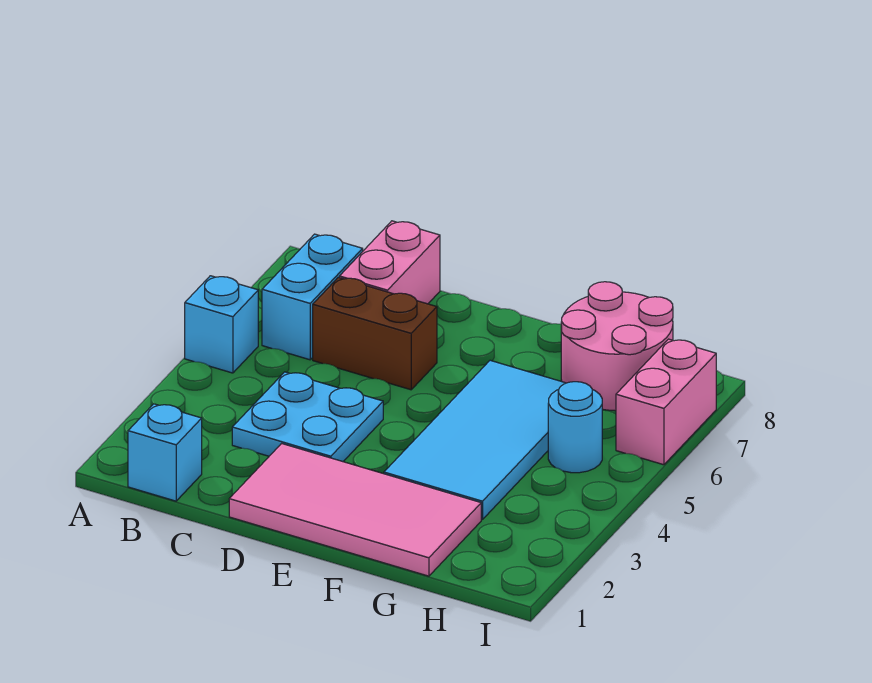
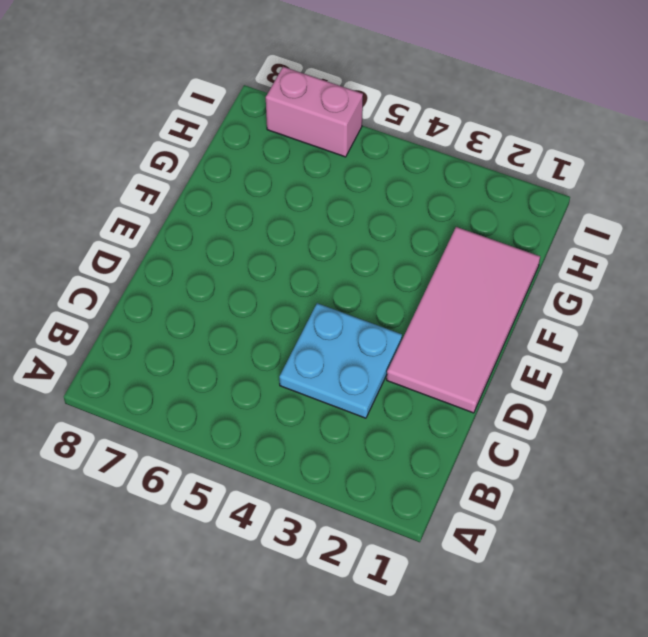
none -> cyan 1x1 brick [185,276,258,373]
none -> cyan 1x1 brick [128,404,202,501]

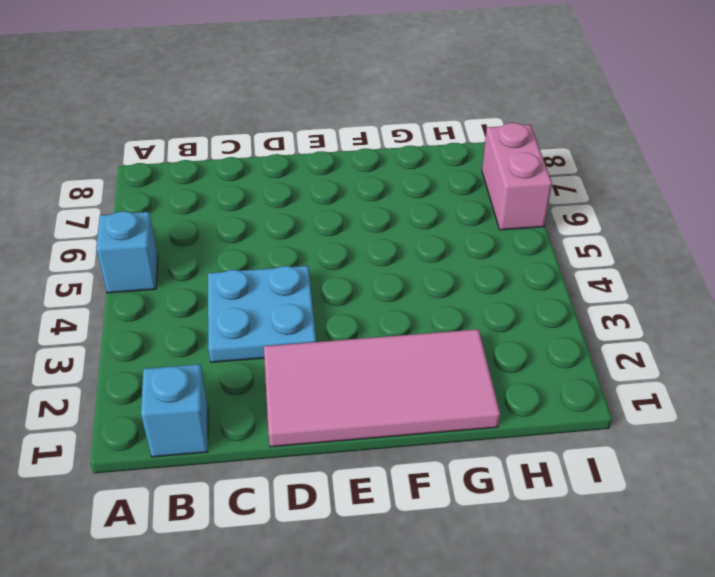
none -> cyan 1x2 brick [262,234,363,360]
none -> brown 1x2 brick [313,277,437,390]

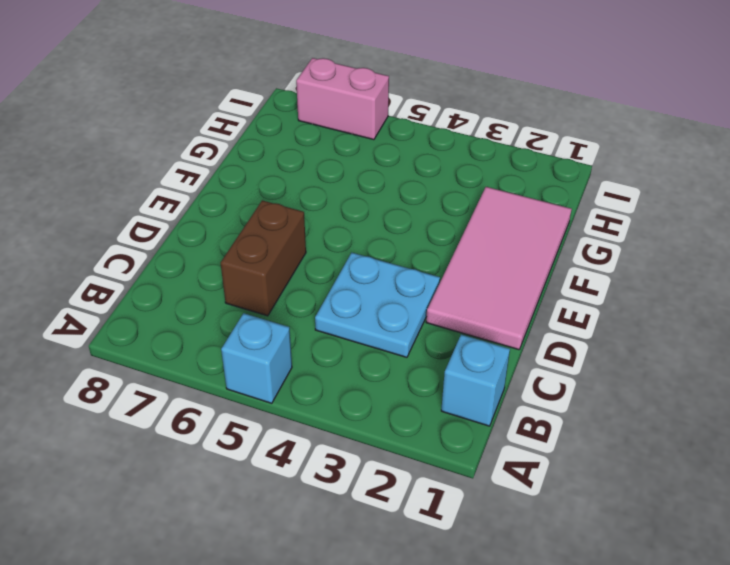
none -> cyan 1x2 brick [262,234,363,360]
none -> pink 1x2 brick [340,221,440,304]

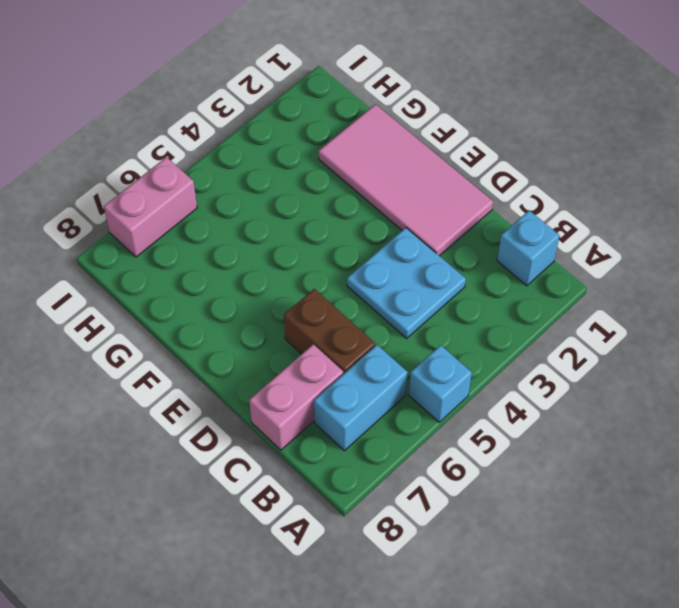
none -> cyan 2x4 tile [384,360,566,520]
none -> pink 2x2 round brick [561,282,673,411]

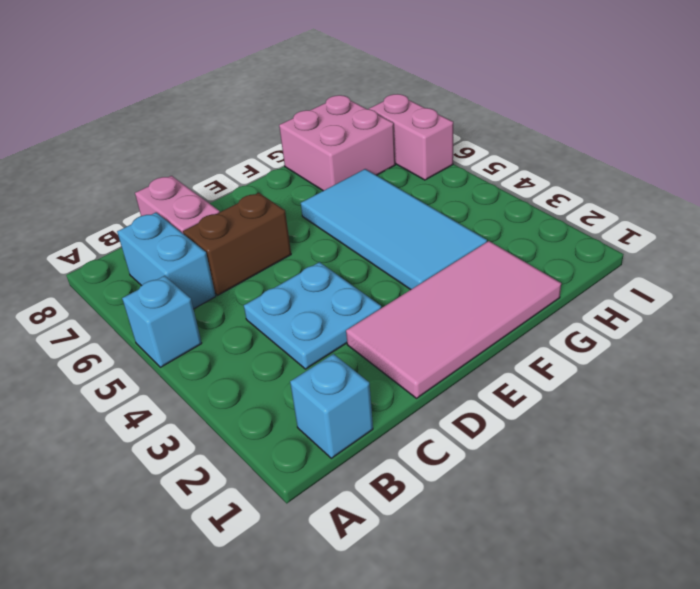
pink 2x2 brick [279,95,395,191] -> pink 2x2 round brick [561,282,673,411]
none -> cyan 1x1 round brick [548,382,602,473]

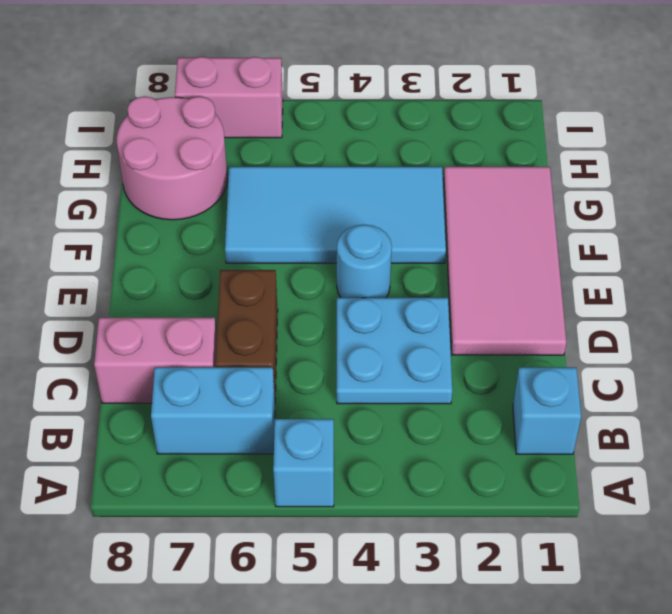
cyan 1x1 round brick [337,225,392,298] -> cyan 1x1 round brick moved to [548,382,602,473]

